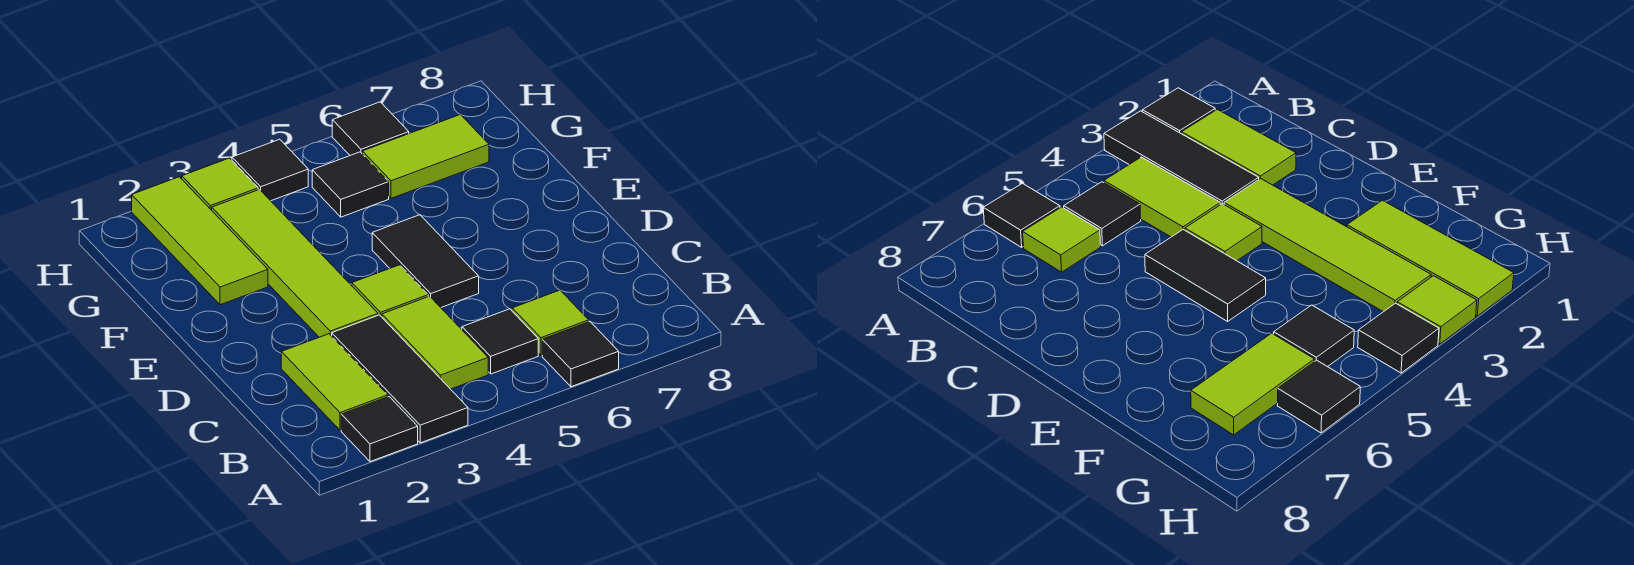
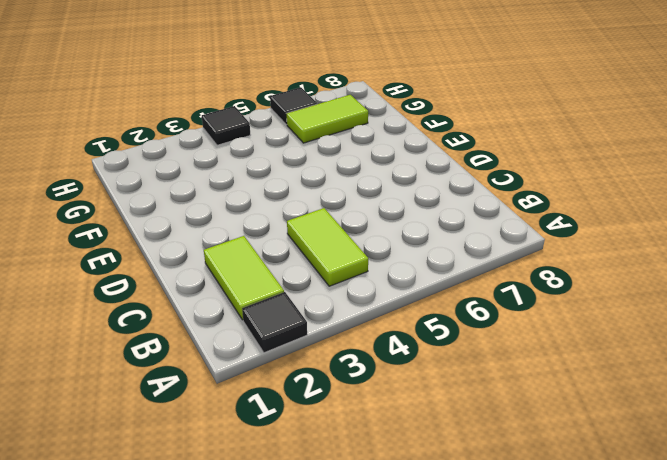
none -> black 1x3 tile [332,315,468,443]
none -> black 1x1 tile [542,322,619,387]
none -> black 1x1 tile [462,309,538,374]

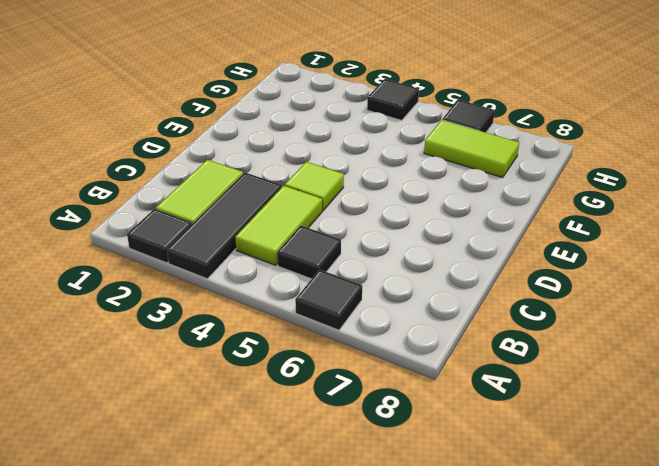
none -> lime 1x1 tile [512,290,589,355]
none -> lime 1x4 tile [212,190,378,337]
none -> black 1x2 tile [372,215,479,307]

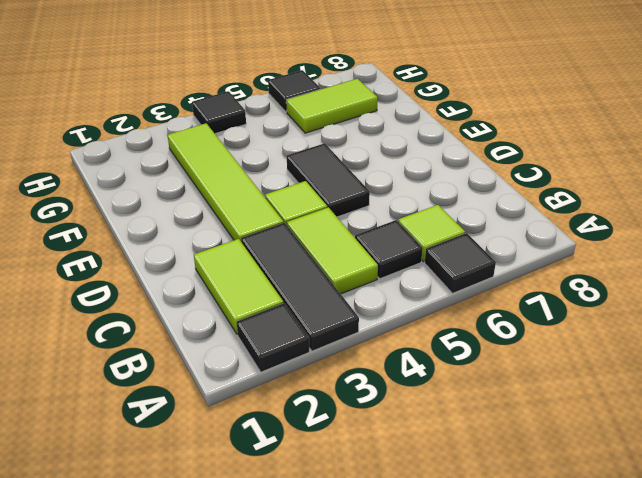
none -> lime 1x3 tile [132,177,268,305]
none -> black 1x1 tile [312,152,389,217]
none -> lime 1x1 tile [182,158,258,210]

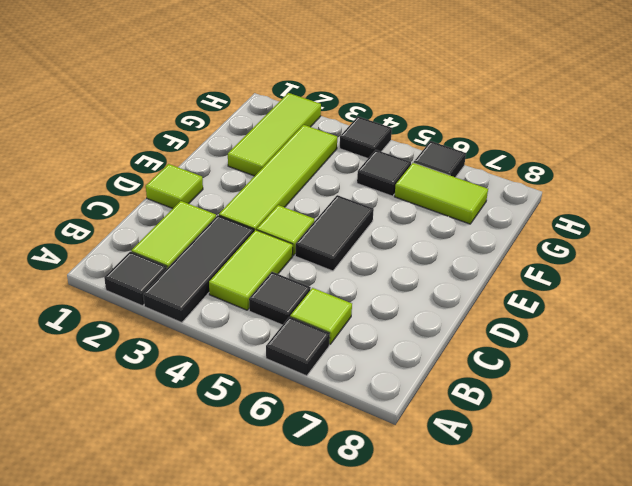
lime 1x1 tile [146,164,203,209] -> lime 1x1 tile moved to [182,158,258,210]

